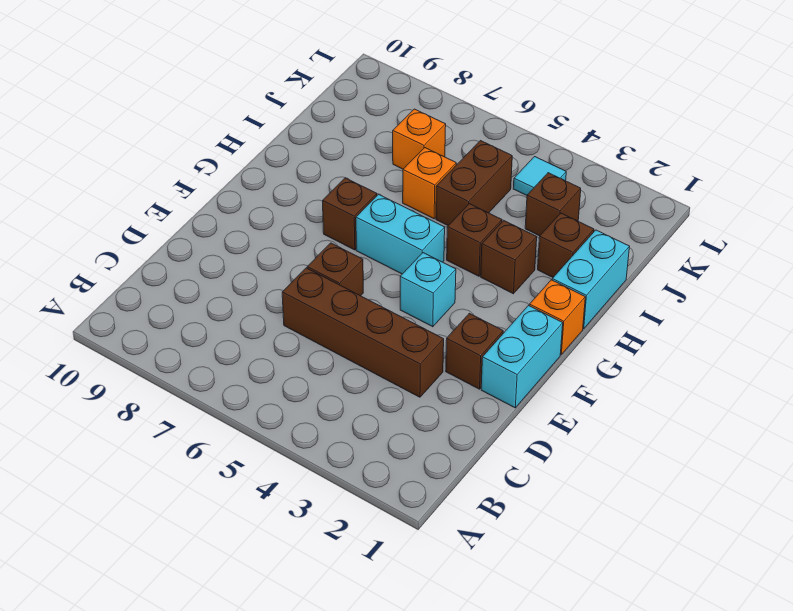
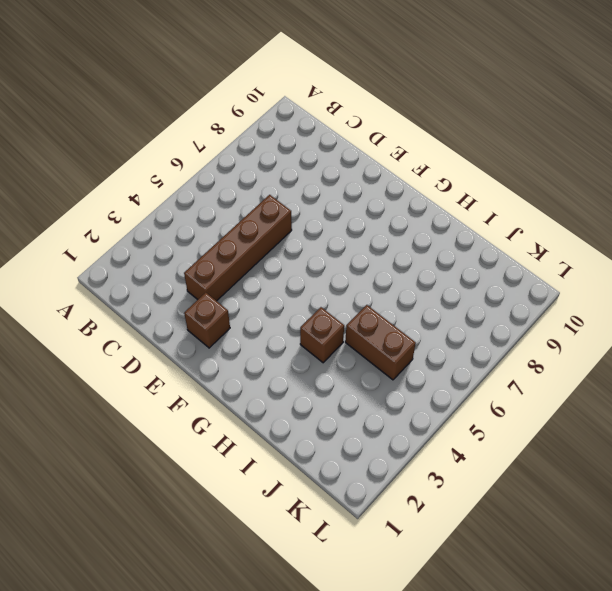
none -> cyan 1x2 brick [481,306,563,408]
none -> brown 1x1 brick [307,243,363,296]
none -> cyan 1x1 brick [400,253,456,327]

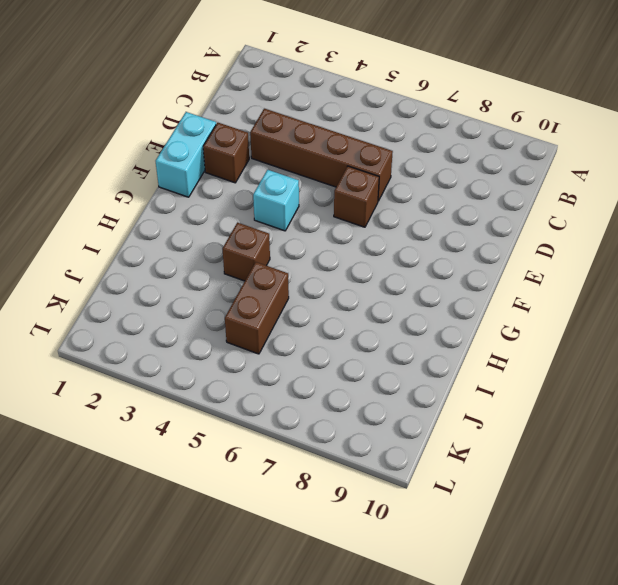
none -> orange 1x1 brick [529,280,585,354]
none -> cyan 1x2 brick [356,194,445,274]
none -> brown 1x1 brick [323,178,377,250]

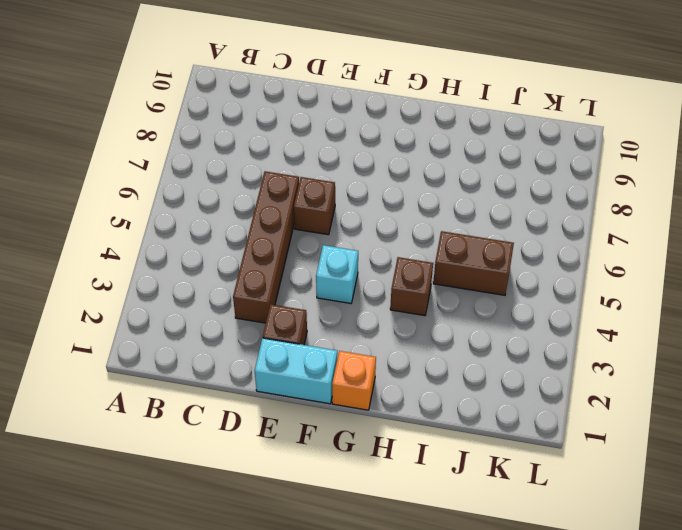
none -> cyan 1x2 brick [356,194,445,274]
none -> brown 1x1 brick [323,178,377,250]
none -> cyan 1x2 brick [552,230,630,329]

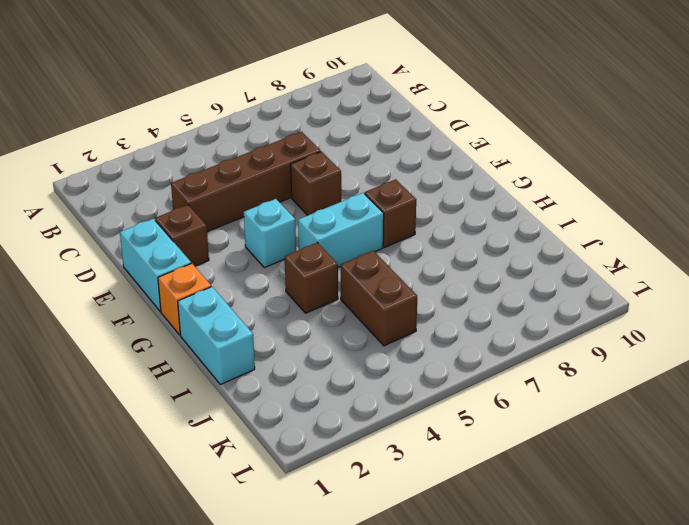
none -> brown 1x1 brick [481,221,537,294]
none -> brown 1x1 brick [538,213,594,277]
none -> orange 1x1 brick [403,148,456,219]

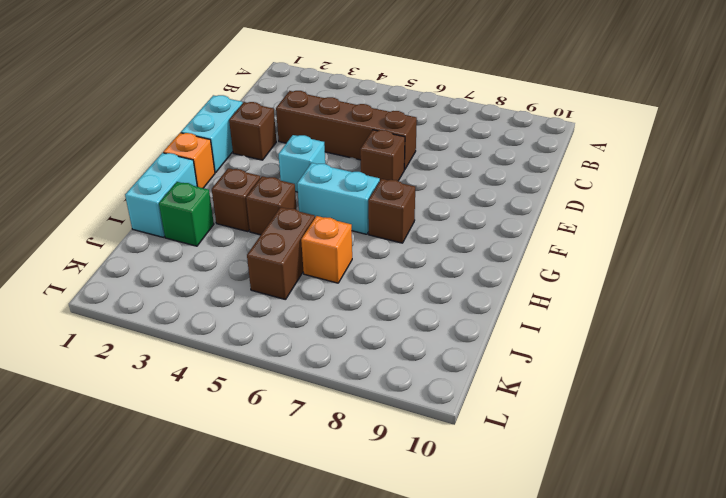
green 1x1 brick [159,182,214,246] -> brown 1x1 brick [538,213,594,277]
none -> brown 1x1 brick [525,173,581,236]
none -> orange 1x1 brick [393,109,446,169]
none -> cyan 1x1 tile [513,157,566,195]

